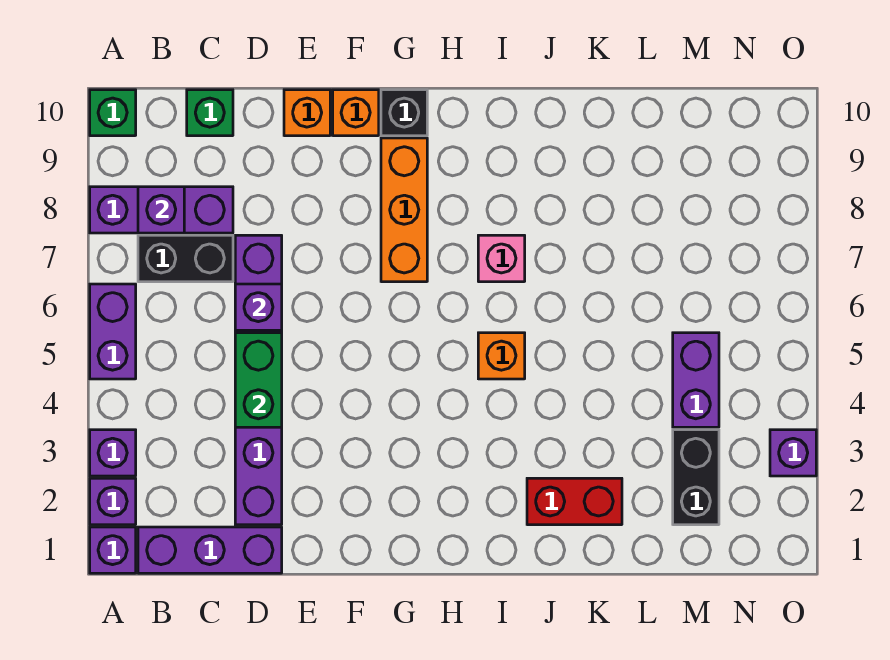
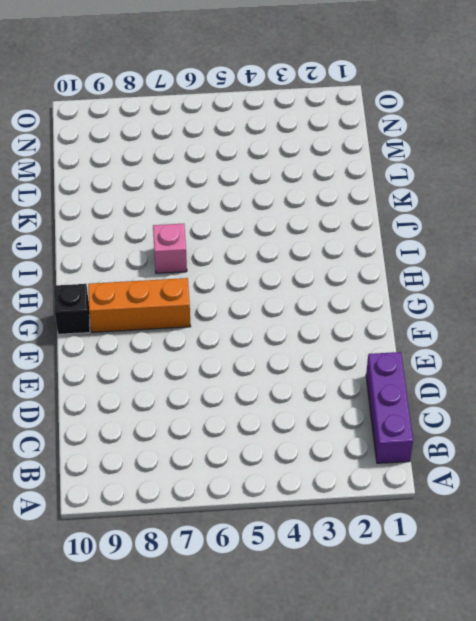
none -> purple 1x1 brick [90,527,136,573]
none -> purple 1x1 brick [90,478,136,525]
none -> purple 1x1 brick [90,430,136,476]

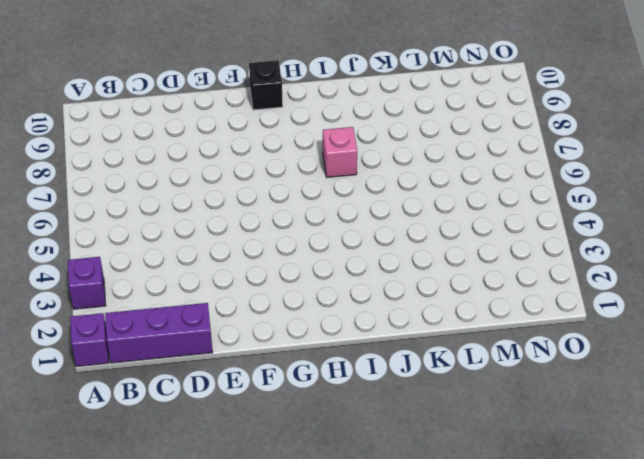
none -> purple 1x1 brick [90,478,136,525]
none -> purple 1x2 brick [90,284,136,379]
none -> purple 1x3 brick [90,187,233,233]

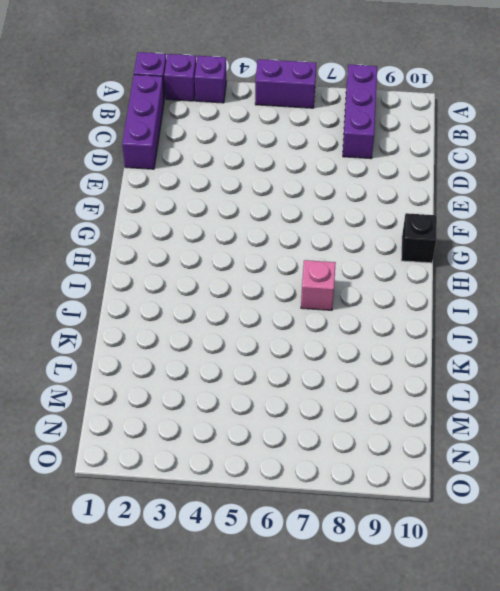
none -> green 1x1 brick [90,90,136,136]
none -> black 1x2 brick [138,235,233,282]
none -> green 1x1 brick [187,90,233,136]

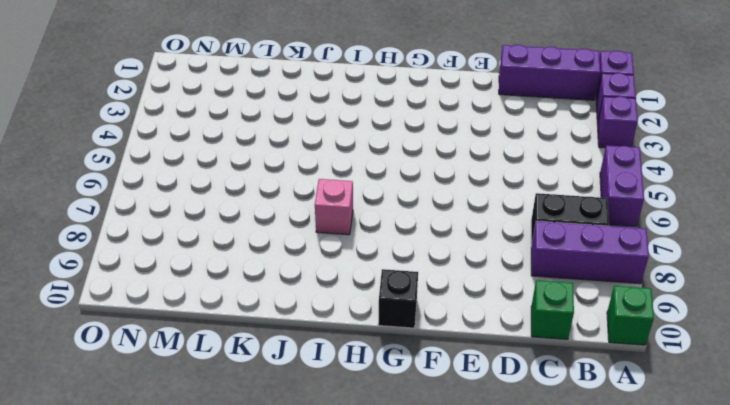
none -> purple 1x6 brick [235,235,282,525]
none -> orange 1x1 brick [284,90,330,136]
none -> orange 1x1 brick [333,90,379,136]

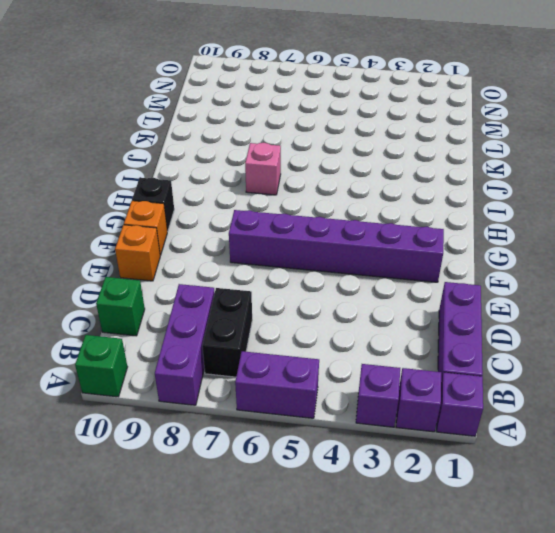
purple 1x6 brick [229,210,444,282] -> purple 1x6 brick moved to [235,235,282,525]
none -> orange 1x3 brick [381,138,427,282]
none -> orange 1x1 brick [478,333,525,379]
none -> red 1x2 brick [527,478,622,525]

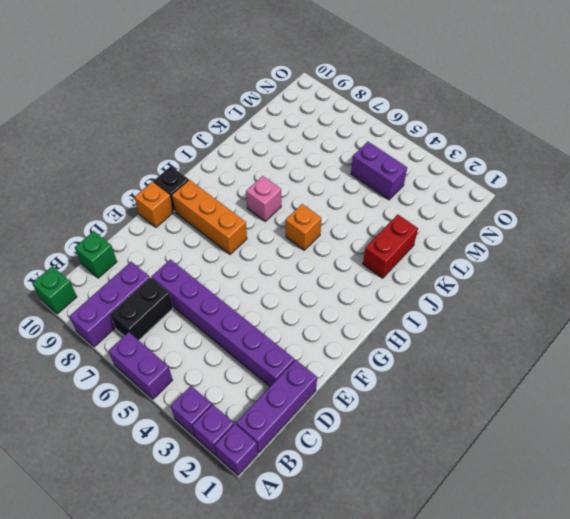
none -> orange 1x1 brick [284,90,330,136]
none -> black 1x2 brick [673,430,719,525]
none -> purple 1x1 brick [770,430,816,476]

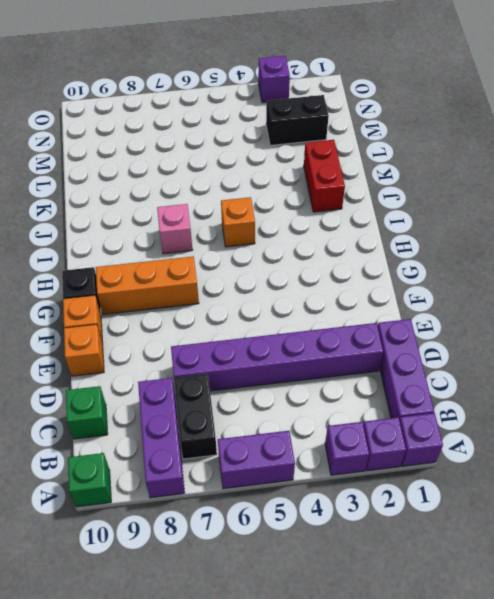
none -> purple 1x2 brick [673,333,719,427]
none -> purple 1x1 brick [138,187,184,233]
none -> green 1x2 brick [235,333,282,427]

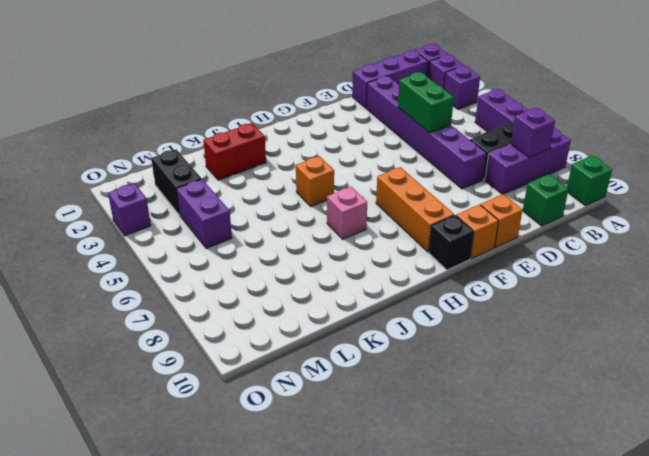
none -> purple 1x1 brick [235,284,282,330]

